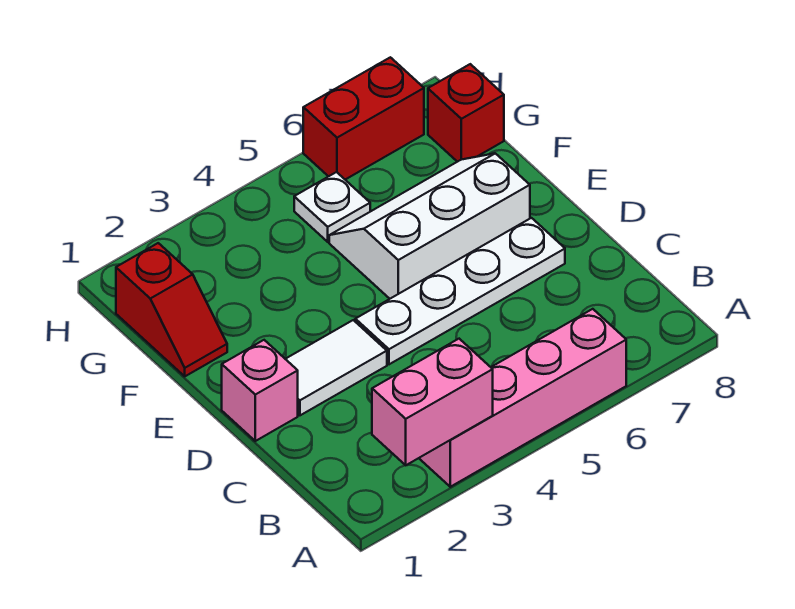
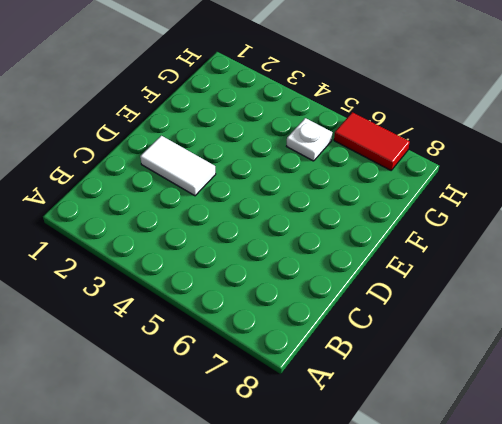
red 1x2 tile [334,112,410,170] -> red 1x2 brick [303,57,424,180]
none -> pink 1x4 brick [419,309,626,487]
none -> pink 1x1 brick [222,340,298,441]

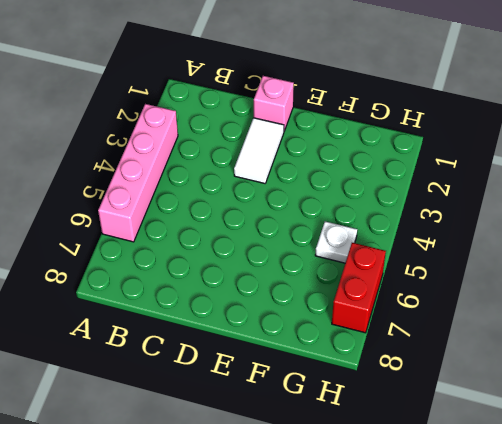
none -> white 1x4 plate [355,218,565,364]
none -> white 2x3 slope [329,153,530,299]

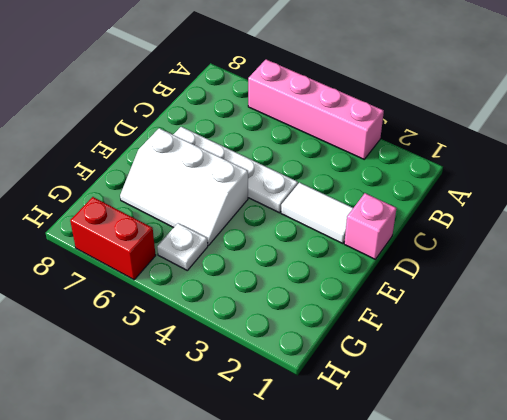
none -> red 1x2 slope [116,243,227,376]
none -> red 1x1 brick [428,64,504,162]

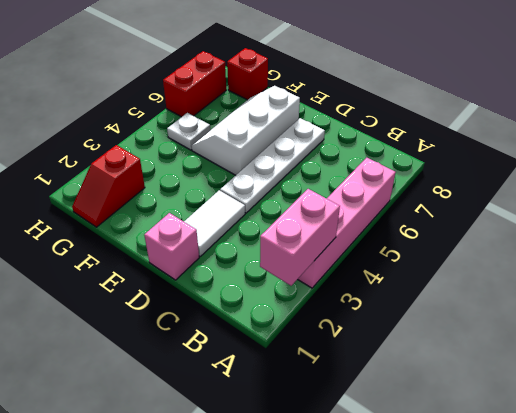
red 1x2 slope [72,145,145,227] -> red 1x2 slope turned to [116,243,227,376]

